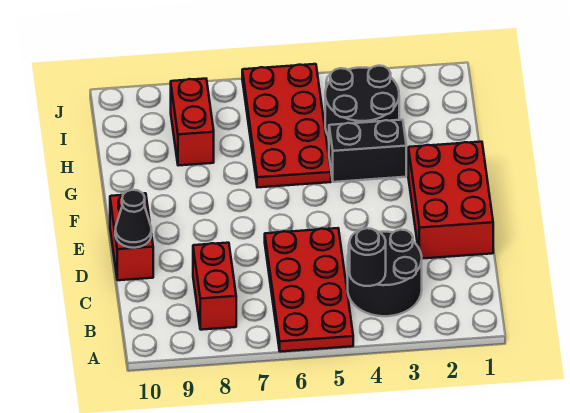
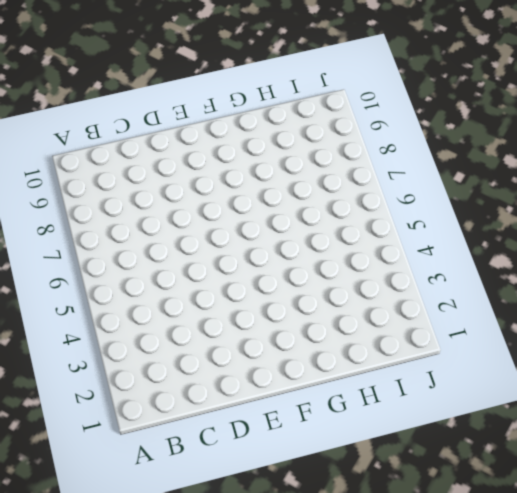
none -> red 2x4 plate [265,228,353,352]
none -> black 2x2 round brick [348,230,422,316]

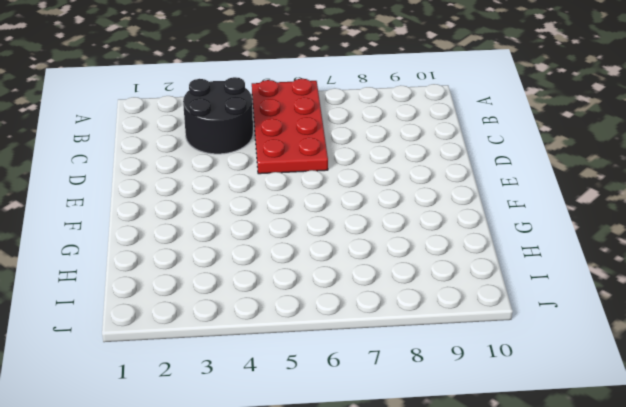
none -> red 1x2 brick [193,243,236,330]
none -> red 2x3 brick [408,142,493,259]

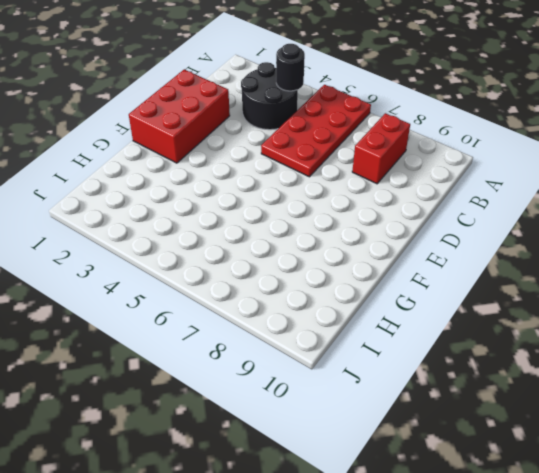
none -> red 1x2 brick [110,193,153,280]
none -> black 1x2 brick [329,120,406,182]

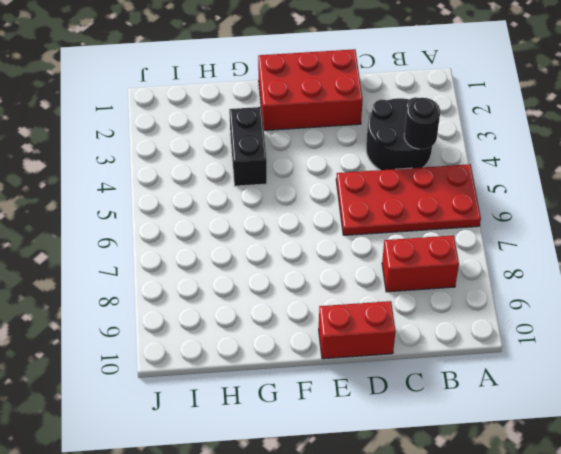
none -> red 2x4 plate [242,64,331,187]
none -> black 2x2 round brick [325,66,399,136]

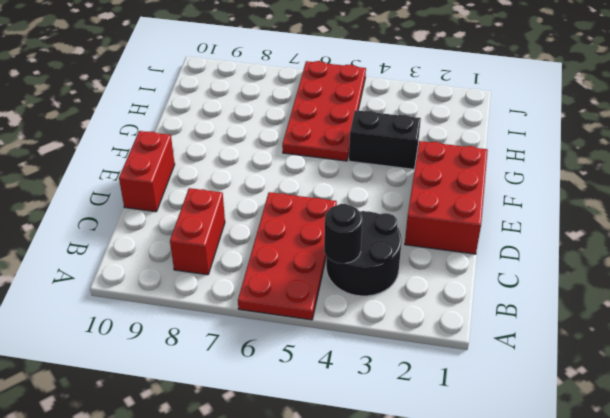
none -> black 2x2 round brick [325,66,399,136]
none -> red 1x2 brick [171,79,214,166]

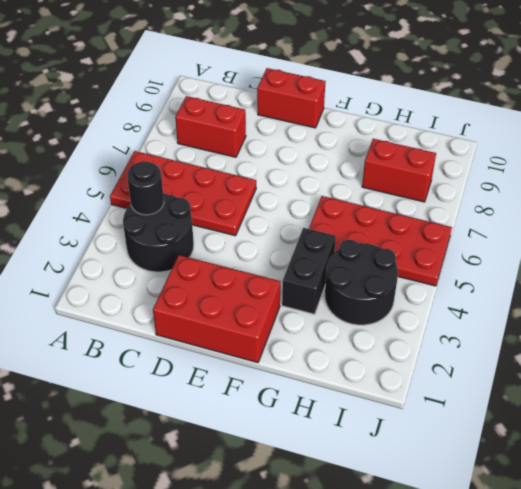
none -> black 1x1 cone [115,190,151,248]

